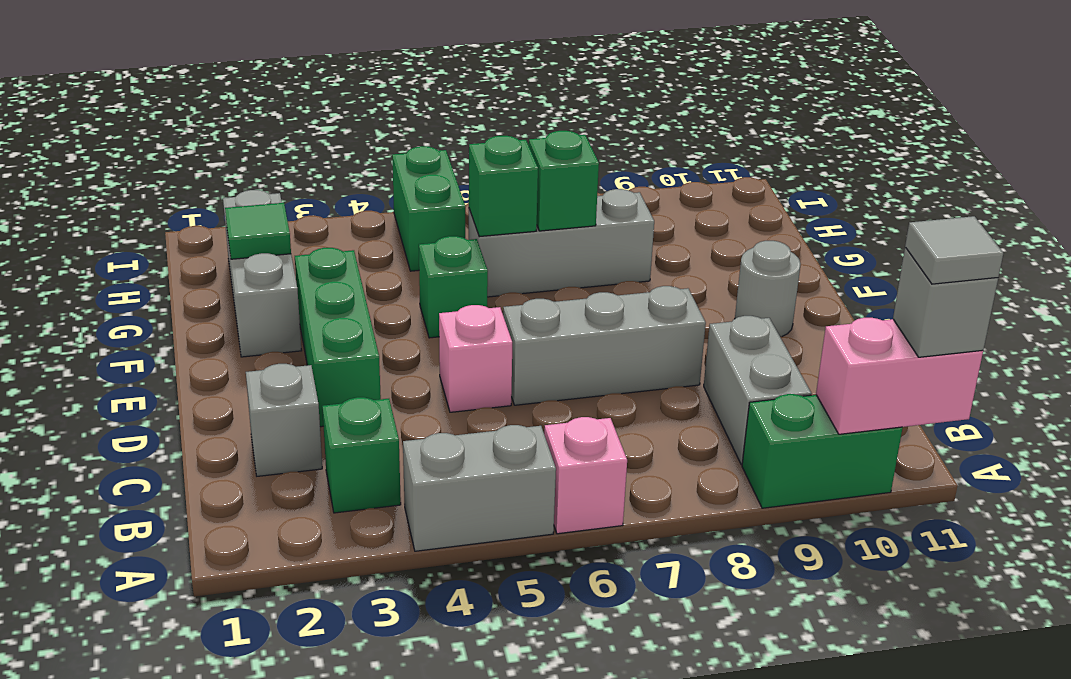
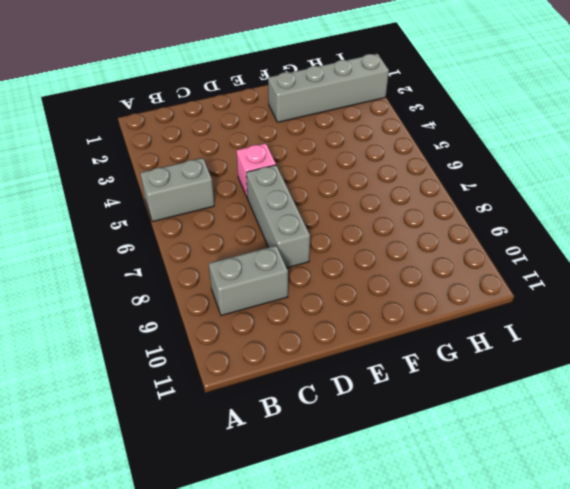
grey 1x2 brick [140,158,214,222] -> grey 1x2 brick turned to [403,425,556,551]
grey 1x4 brick [268,53,389,122] -> grey 1x3 brick [223,190,302,357]
none -> pink 1x1 brick [544,417,627,534]
none -> green 1x2 brick [742,394,902,508]
none -> green 1x1 brick [322,397,401,513]

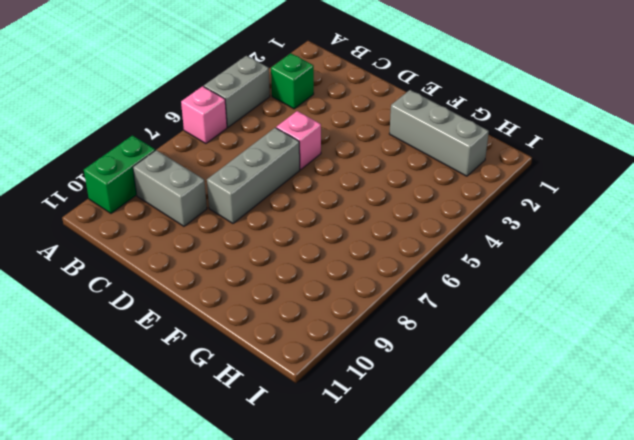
none -> grey 1x1 brick [246,364,322,476]
none -> green 1x3 brick [295,248,381,427]
none -> grey 1x1 round brick [735,241,801,337]

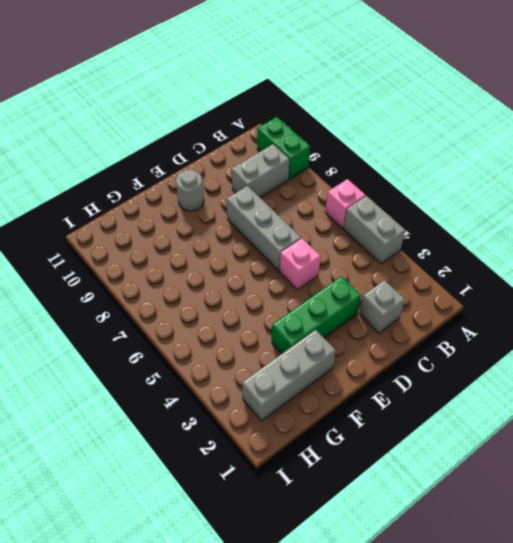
none -> green 1x1 brick [322,397,401,513]
none -> green 1x1 brick [419,236,488,338]
none -> grey 1x3 brick [469,189,654,297]

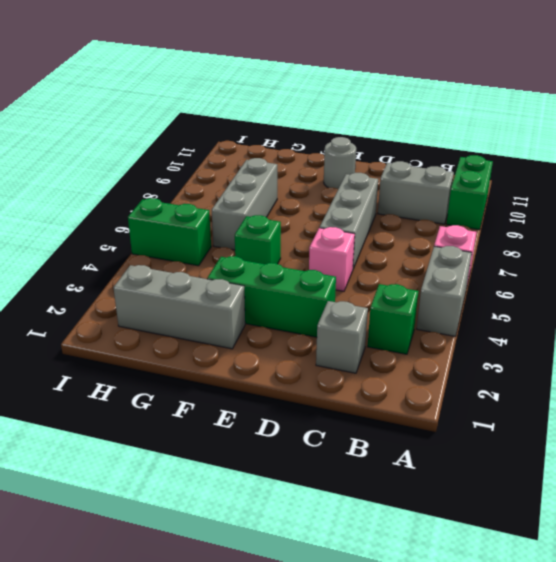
none -> pink 1x2 brick [816,318,983,434]
none -> green 1x1 tile [225,203,291,259]
none -> green 1x1 brick [469,136,538,237]

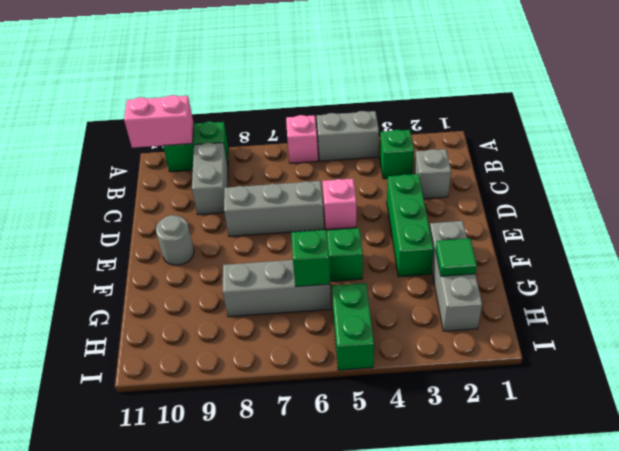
none -> green 1x1 brick [529,131,599,231]
none -> grey 1x1 brick [893,247,998,357]
none -> grey 1x1 tile [905,216,1003,284]

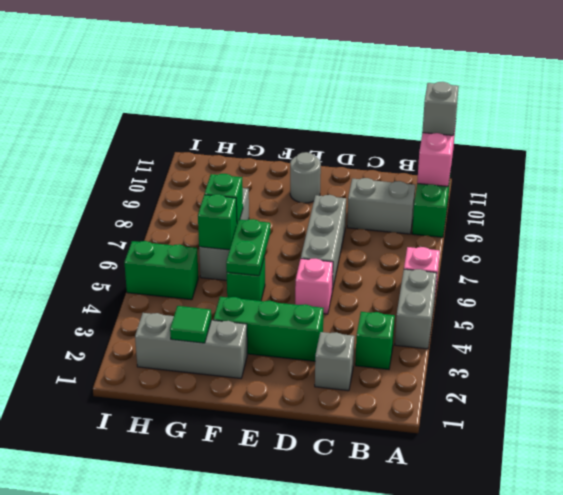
green 1x2 plate [226,219,270,276] -> none
none -> grey 1x1 tile [905,216,1003,284]

